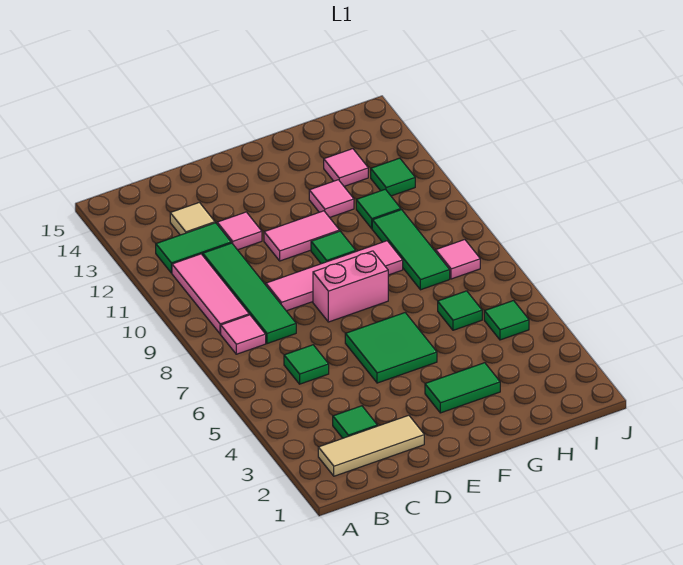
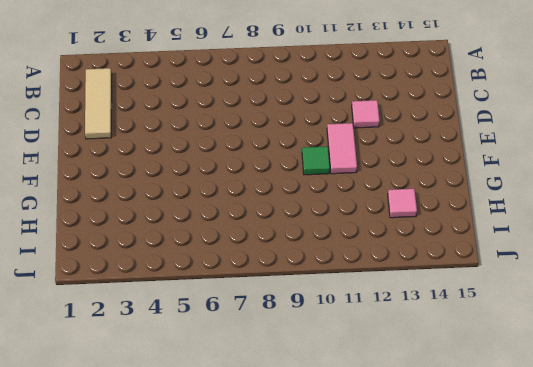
none -> pink 1x1 tile [221,315,266,354]
none -> pink 1x3 tile [172,254,249,334]
none -> green 1x2 tile [156,223,231,273]

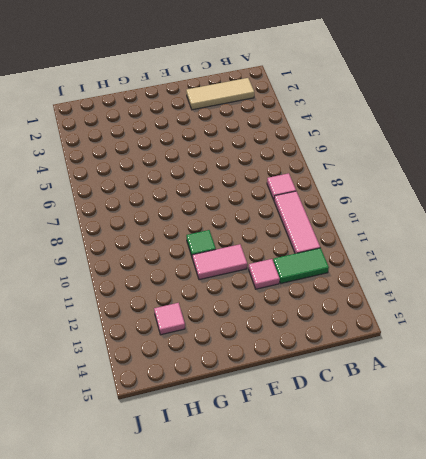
none -> green 1x1 tile [333,406,377,438]
none -> green 1x1 tile [284,345,329,384]
none -> green 1x4 tile [203,243,296,344]

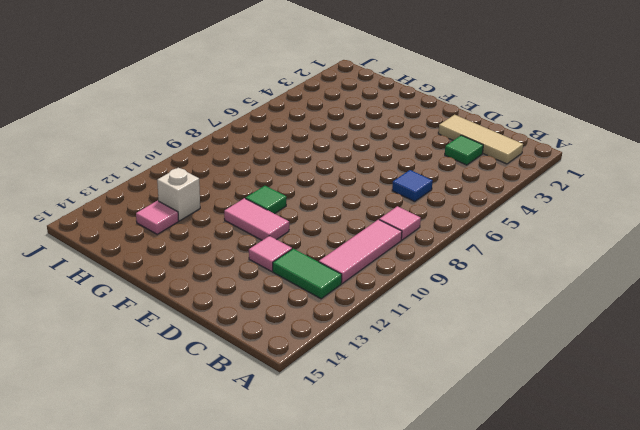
blue 1x1 tile [392,170,432,202] -> green 1x1 tile [284,345,329,384]
white 1x1 brick [157,168,200,221] -> none
none -> green 1x4 tile [203,243,296,344]
none -> tan 1x1 tile [170,202,215,235]
none -> pink 1x4 tile [266,241,403,311]

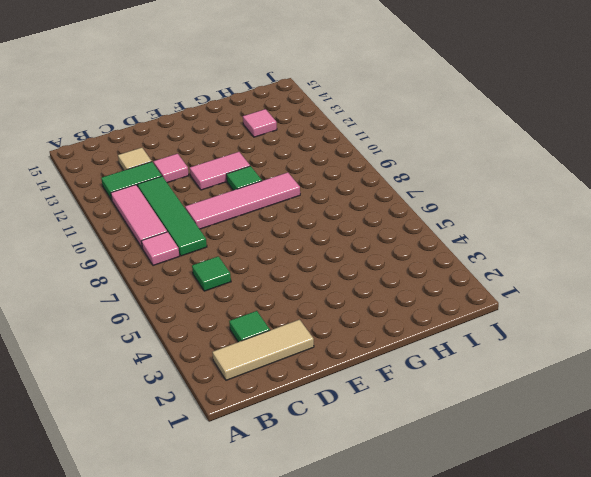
none -> green 2x2 tile [345,313,437,383]
none -> pink 1x2 brick [313,251,388,322]
none -> green 1x2 tile [425,363,500,413]

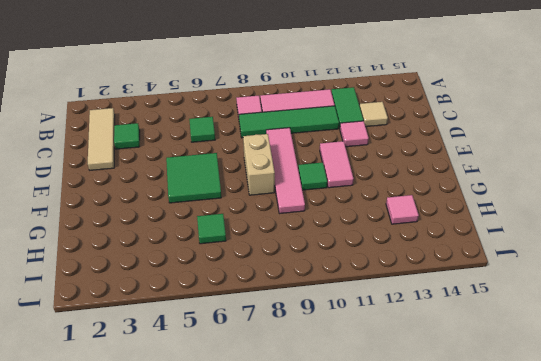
tan 1x2 brick [243,134,275,195] -> pink 1x2 brick [313,251,388,322]
none -> green 1x2 tile [425,363,500,413]
none -> pink 1x1 tile [309,180,354,218]
none -> green 1x3 tile [372,210,450,290]

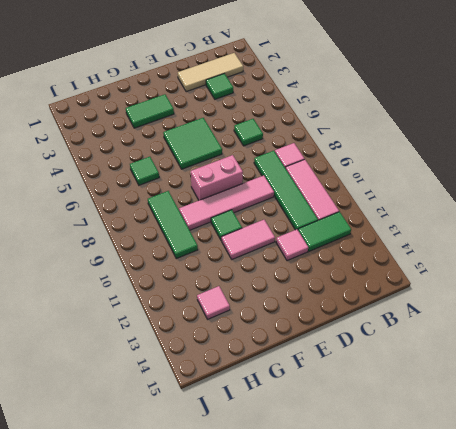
none -> tan 1x1 tile [170,202,215,235]
none -> pink 1x1 tile [309,180,354,218]
none -> green 1x1 tile [356,189,401,229]

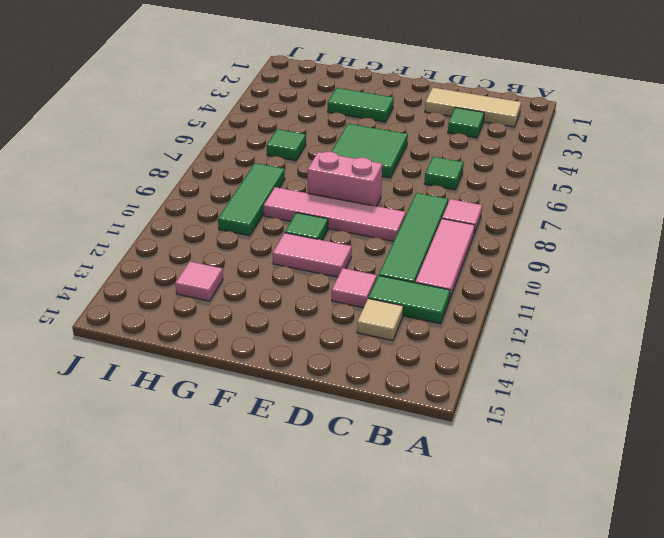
none -> pink 1x1 tile [309,180,354,218]
none -> green 1x1 tile [356,189,401,229]
none -> green 1x1 tile [484,301,529,340]

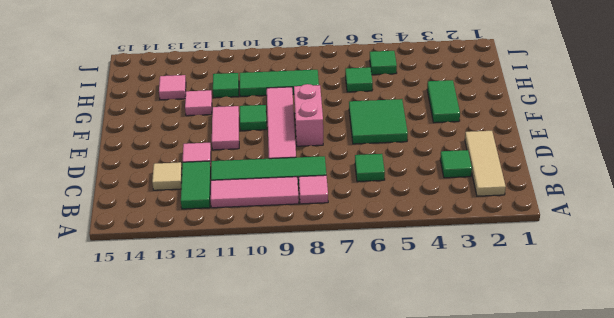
none -> pink 1x1 tile [436,240,480,279]
none -> green 1x1 tile [371,158,415,196]

